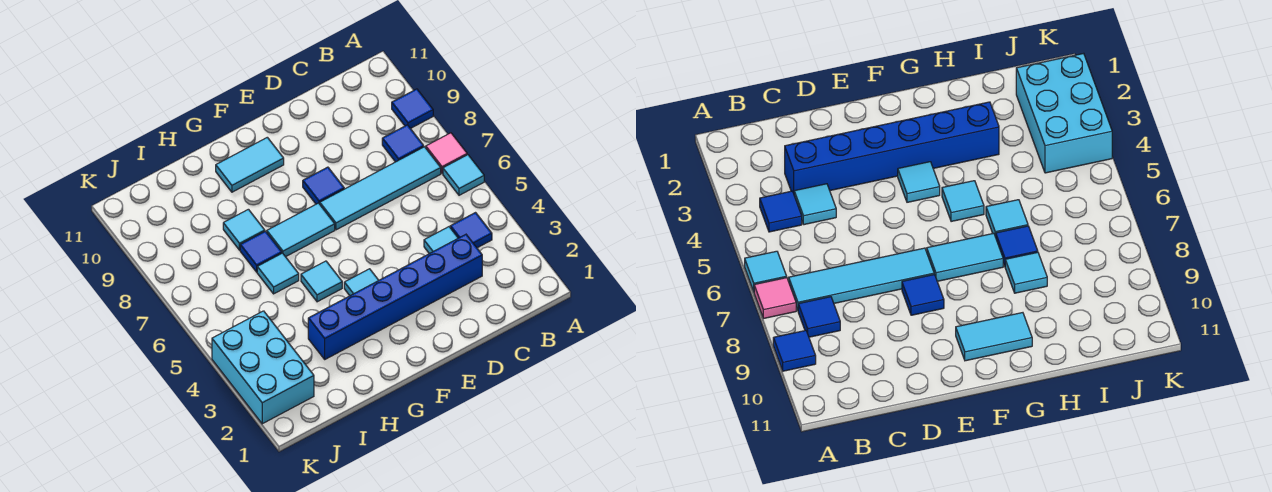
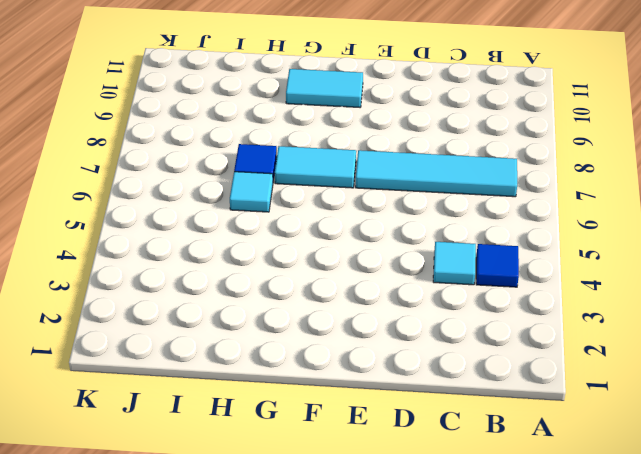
none -> cyan 1x1 tile [443,155,484,195]
none -> pink 1x1 tile [426,133,467,173]
none -> blue 1x1 tile [392,89,433,129]

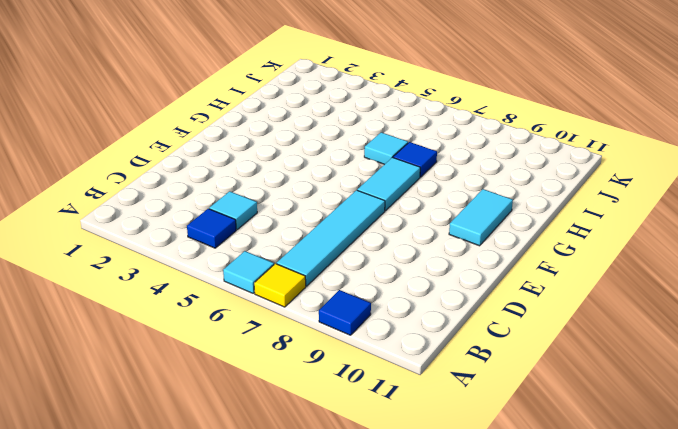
yellow 1x1 tile [254,264,306,307] -> pink 1x1 tile [426,133,467,173]
none -> blue 1x1 tile [382,125,424,162]
none -> blue 1x6 brick [308,235,482,359]
none -> blue 1x1 tile [303,167,344,204]

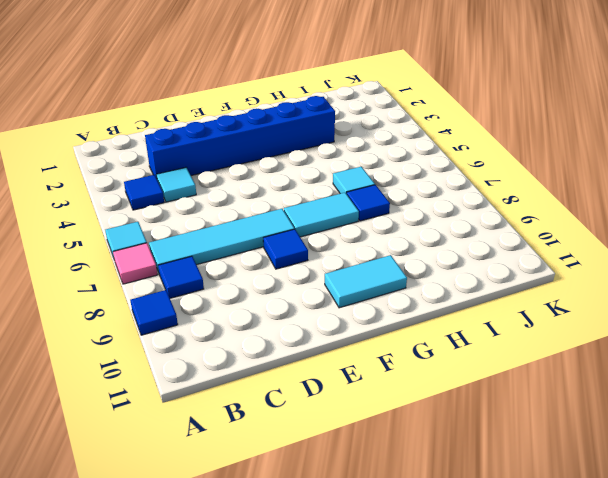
none -> cyan 1x1 tile [344,269,379,296]
none -> cyan 1x1 tile [301,261,342,302]
none -> cyan 1x1 tile [223,209,265,250]

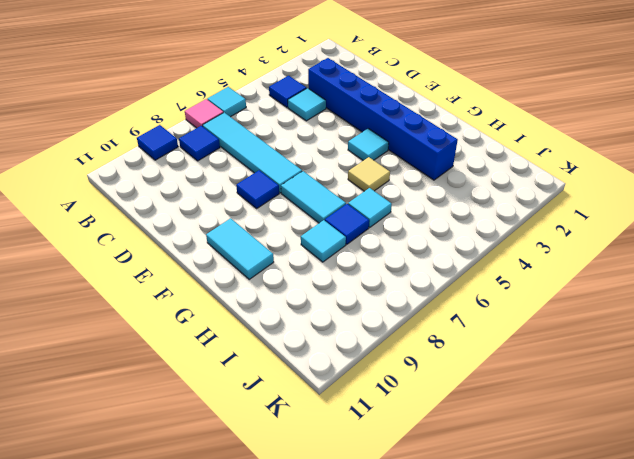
tan 1x1 tile [348,157,390,191] -> cyan 1x1 tile [301,261,342,302]
none -> cyan 2x3 brick [212,311,314,424]

